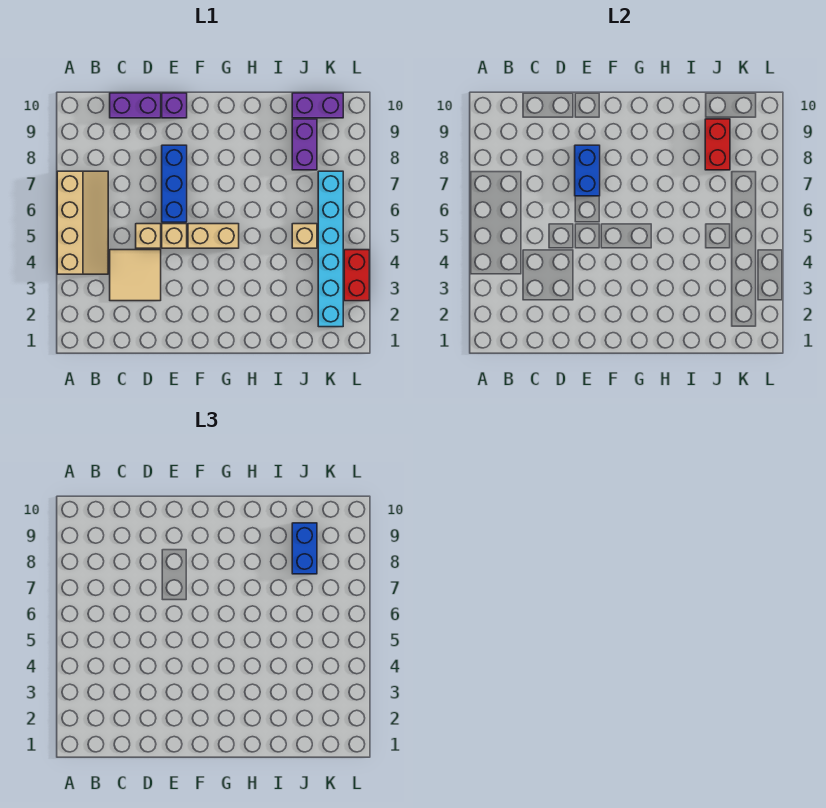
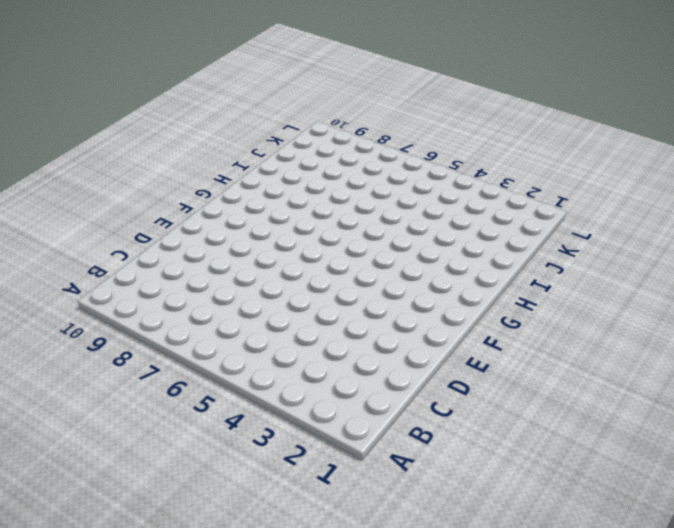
none -> tan 2x4 slope [57,171,108,274]
none -> tan 2x2 tile [110,250,161,301]
none -> purple 1x2 brick [110,93,161,118]

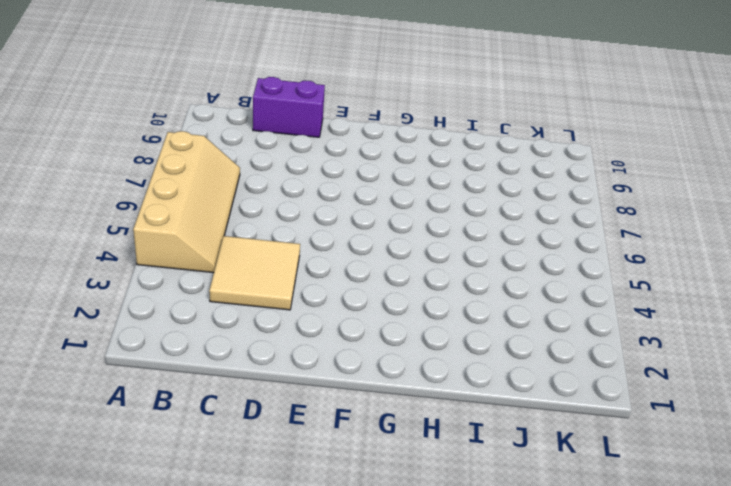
none -> tan 1x1 brick [136,224,161,248]
none -> tan 1x1 brick [162,224,187,248]
none -> blue 1x3 brick [162,145,187,222]

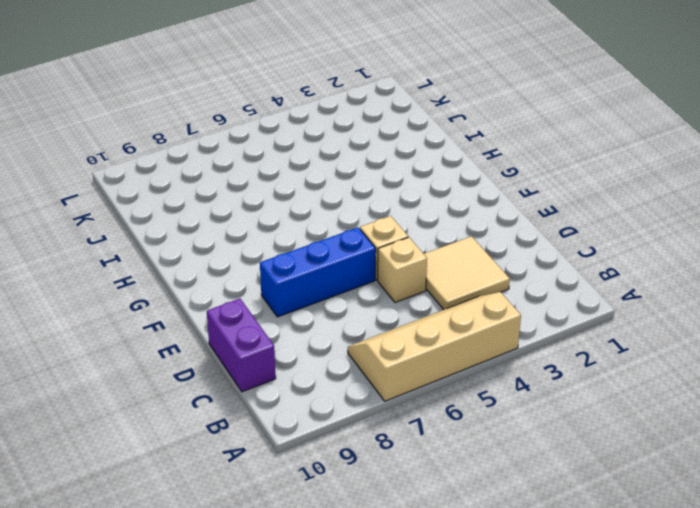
none -> purple 1x1 brick [162,93,187,118]
none -> tan 1x2 brick [188,224,239,248]
none -> tan 1x1 brick [292,224,317,248]

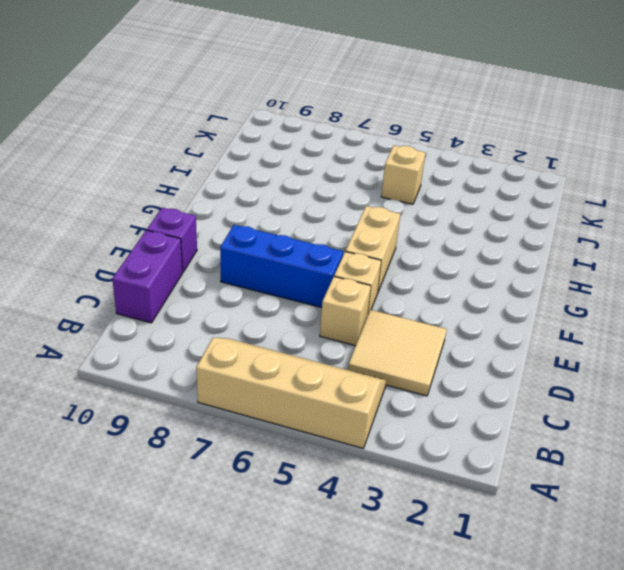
none -> purple 1x2 brick [292,119,317,170]
none -> purple 1x2 brick [292,93,343,118]
none -> cyan 1x6 brick [318,171,343,327]

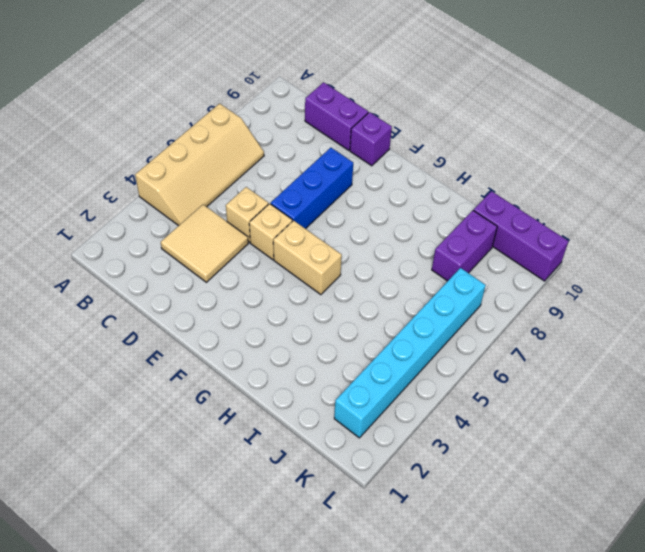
purple 1x3 brick [474,191,568,281] -> purple 1x2 brick [292,93,343,118]
none -> tan 1x1 brick [292,224,317,248]
none -> red 1x2 brick [344,250,369,301]
none -> blue 1x2 brick [575,145,600,196]

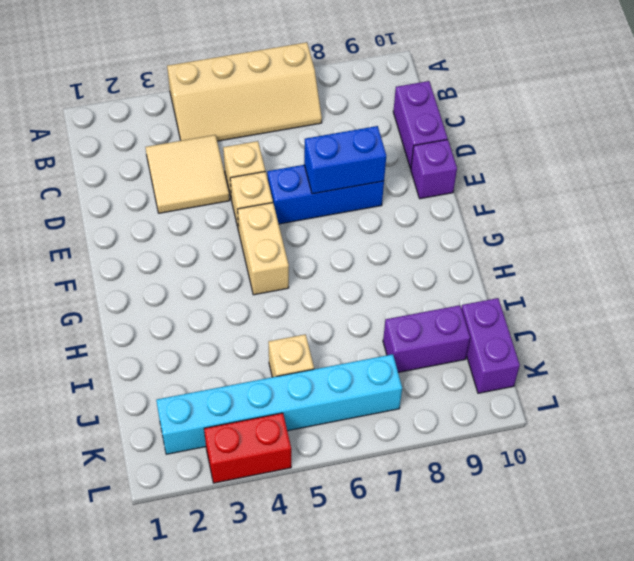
none -> red 1x2 brick [705,119,730,170]
none -> blue 1x2 brick [292,523,317,574]

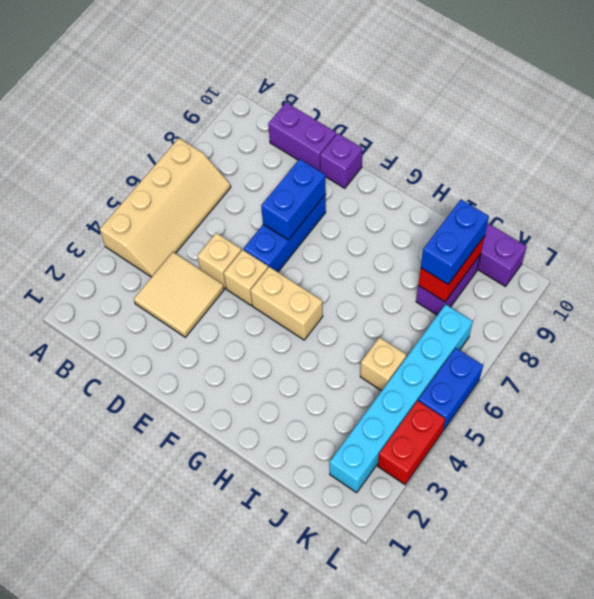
blue 1x2 brick [418,348,483,431] -> none

